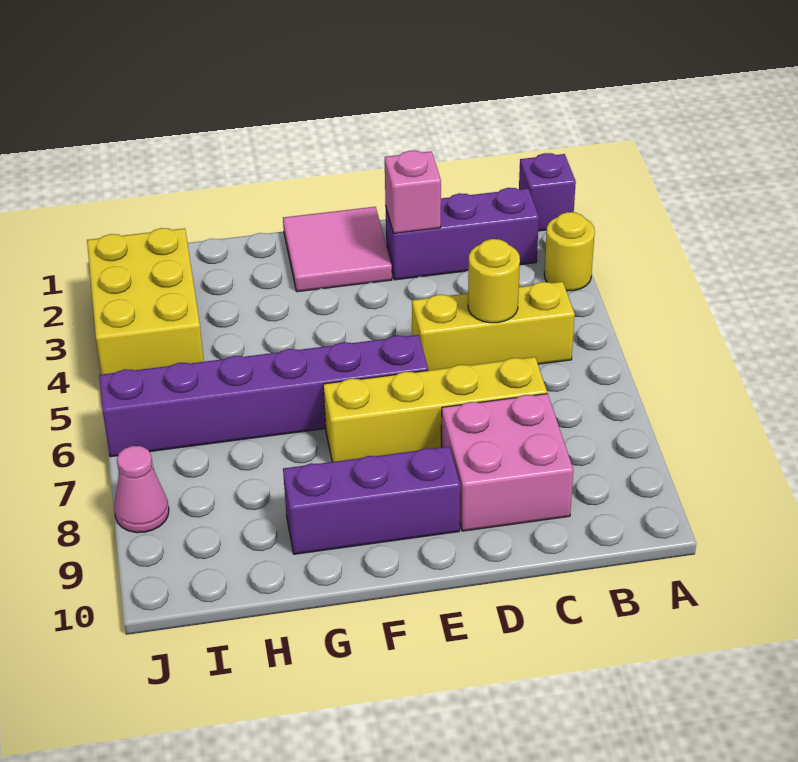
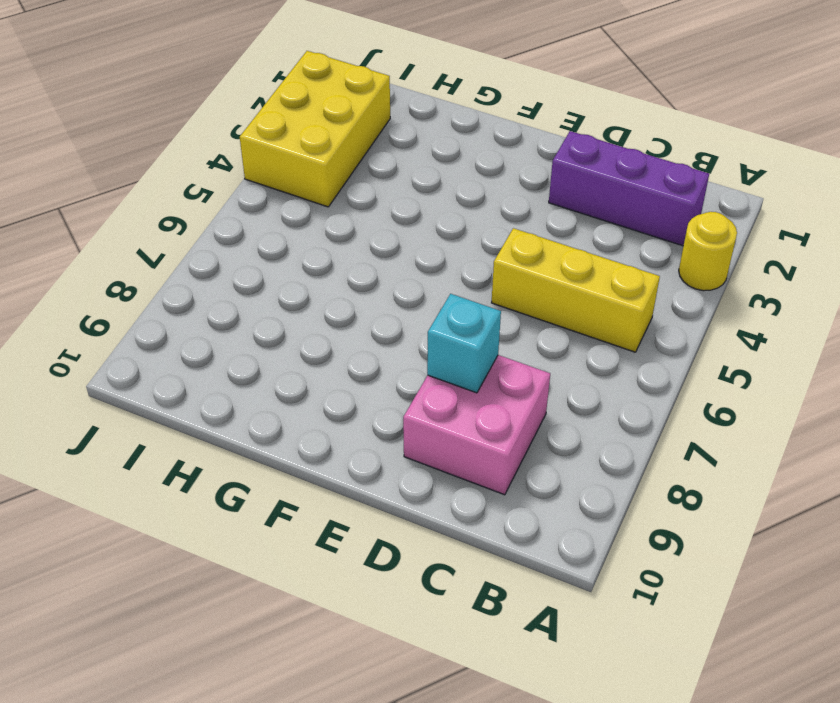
cyan 1x1 brick [427,294,501,393] -> none
none -> purple 1x1 brick [519,153,576,231]
none -> yellow 1x4 brick [323,357,547,462]
none -> pink 2x2 tile [283,207,392,292]

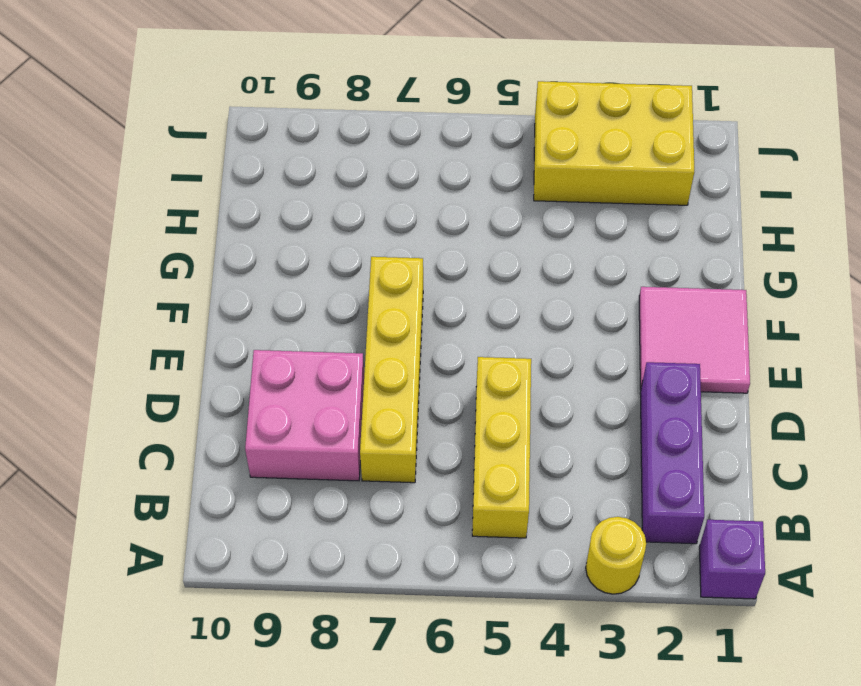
none -> purple 1x6 brick [99,335,428,457]
none -> purple 1x3 brick [283,447,460,554]
none -> pink 1x1 cone [114,446,169,533]

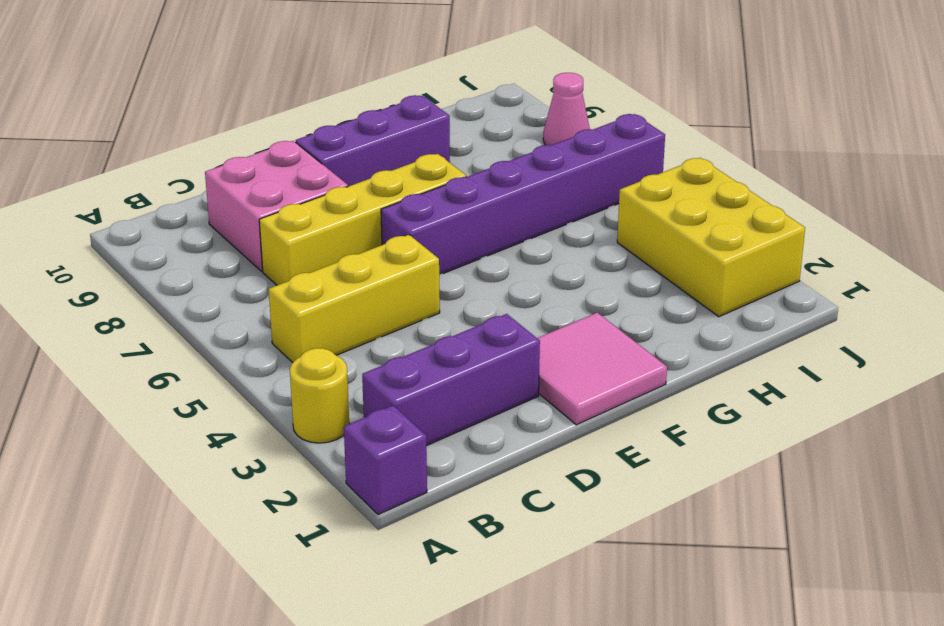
none -> yellow 1x1 round brick [468,239,520,323]
none -> pink 1x1 brick [385,151,441,233]

